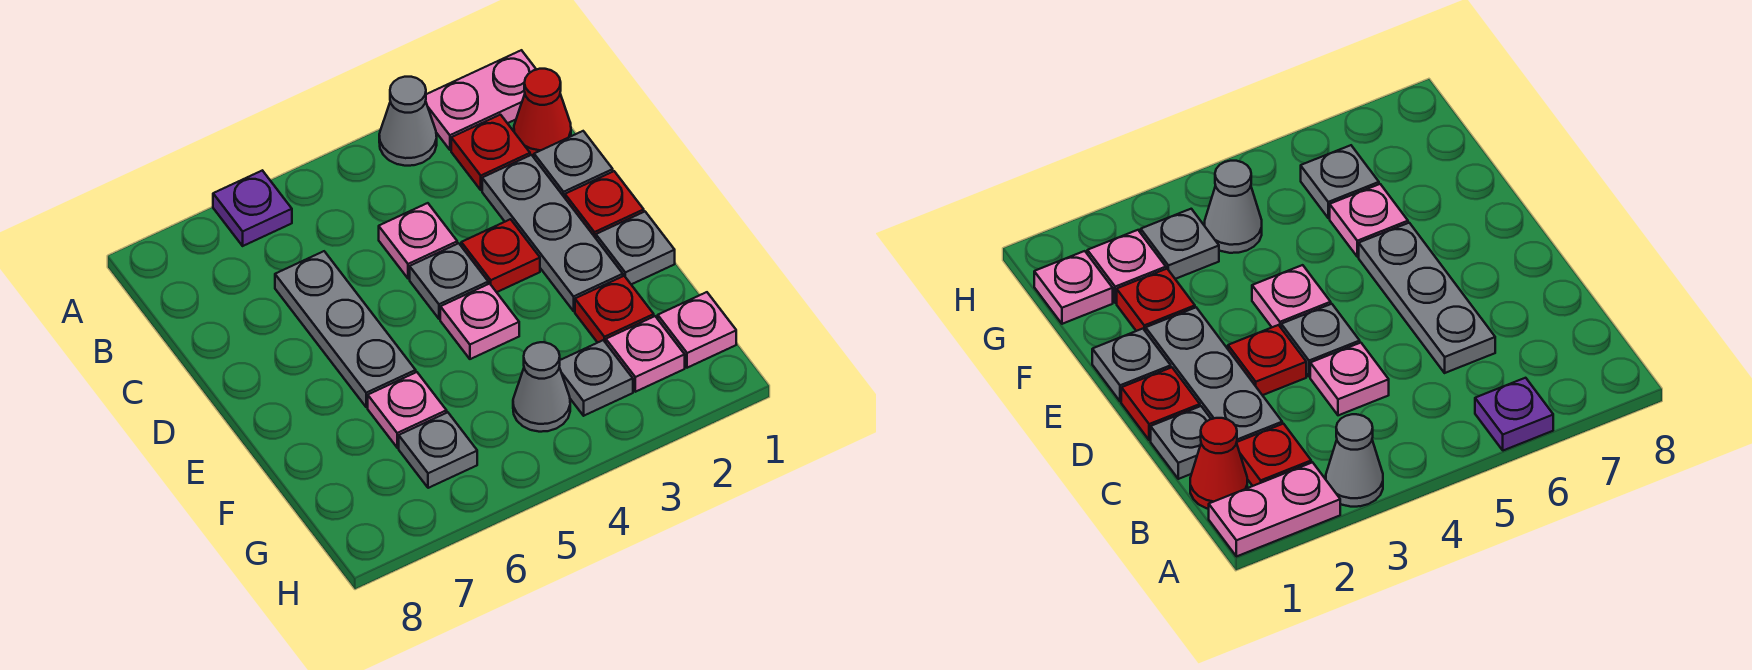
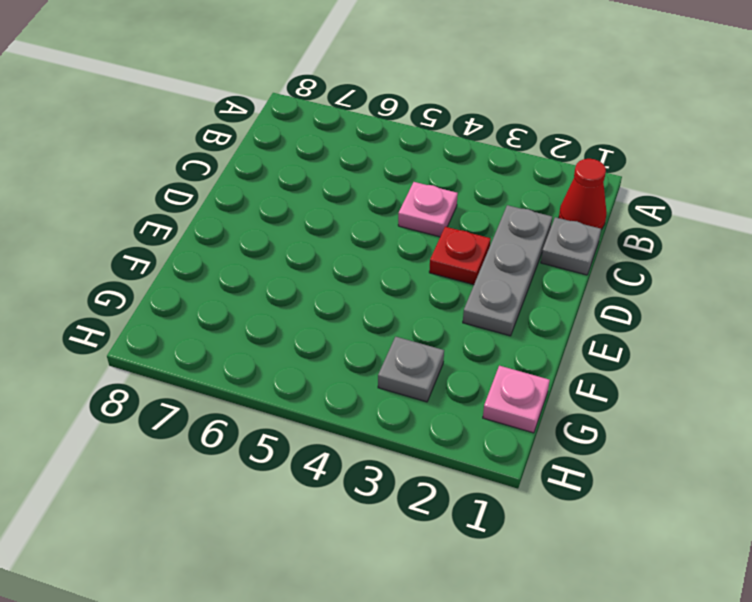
none -> pink 1x2 plate [426,50,536,150]
none -> grey 1x1 cone [379,77,437,166]
none -> purple 1x1 plate [213,170,292,246]

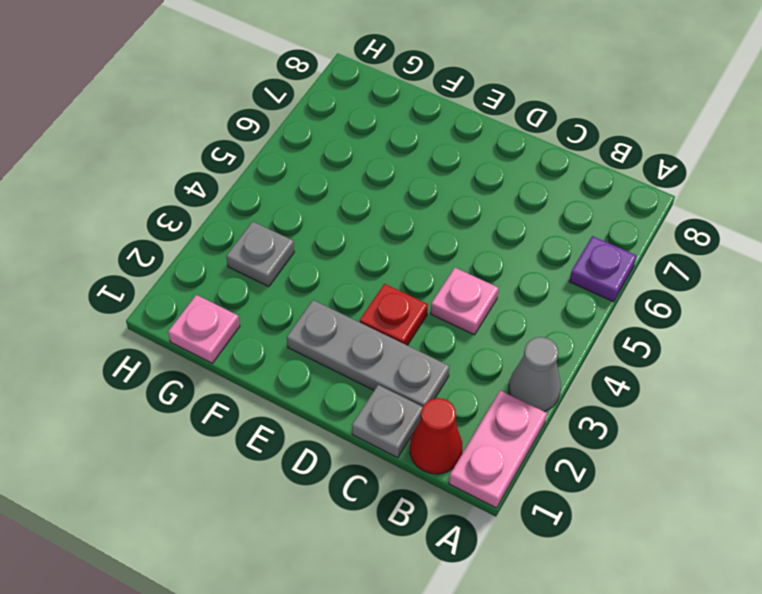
none -> red 1x1 plate [451,115,530,190]
none -> grey 1x3 plate [275,251,416,407]
none -> red 1x1 plate [565,171,644,238]

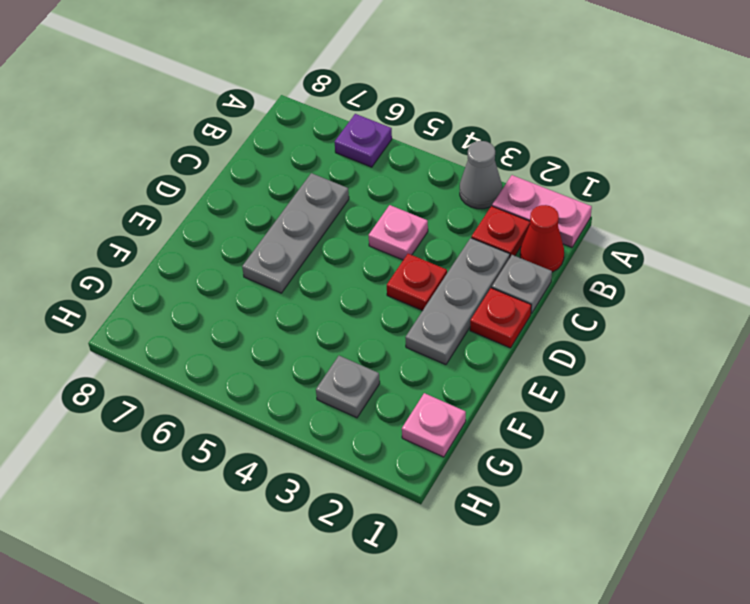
none -> grey 1x1 plate [410,243,488,319]
none -> grey 1x1 plate [596,212,675,284]
none -> pink 1x1 plate [440,284,519,359]

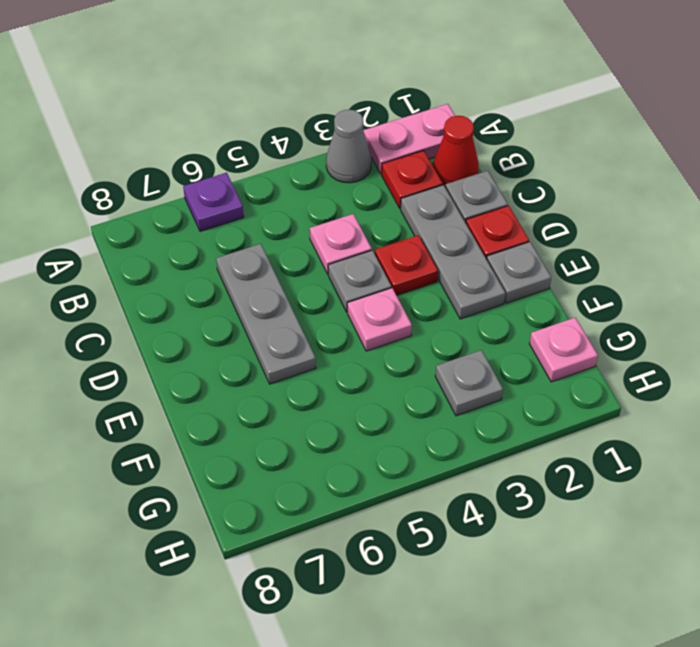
none -> red 1x1 plate [575,276,654,343]
none -> pink 1x1 plate [368,372,447,448]
none -> pink 1x1 plate [606,316,685,392]

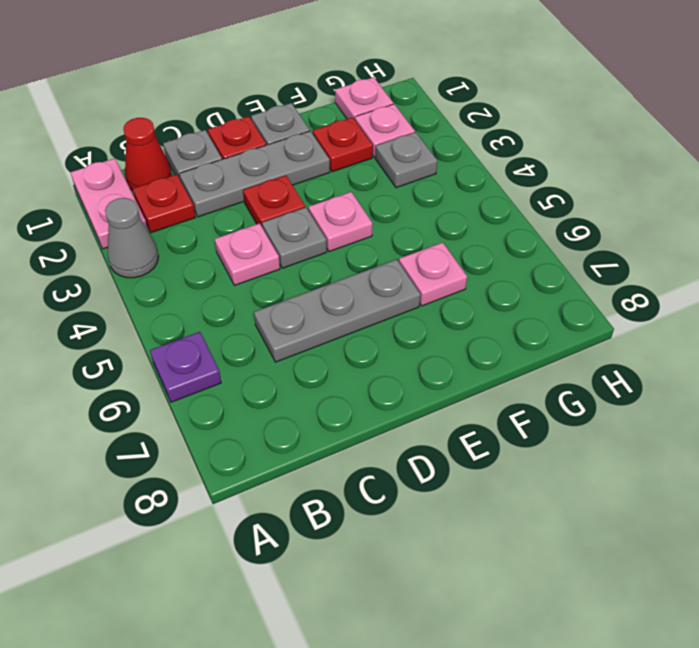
none -> grey 1x1 cone [513,342,570,432]
none -> grey 1x1 plate [399,412,477,488]

